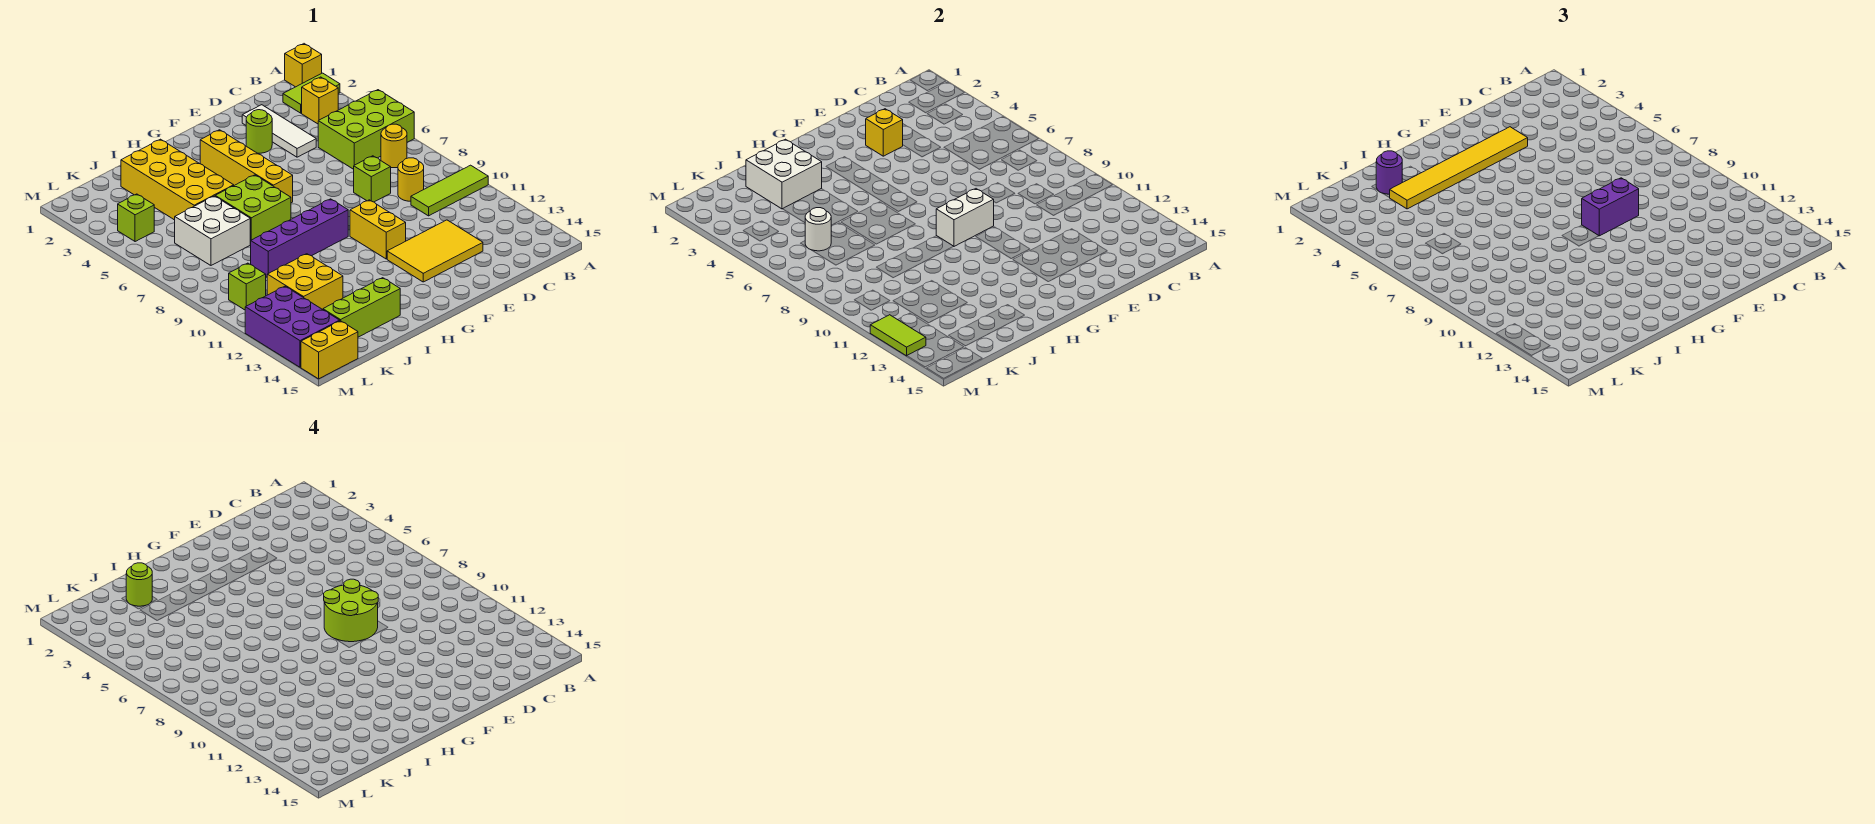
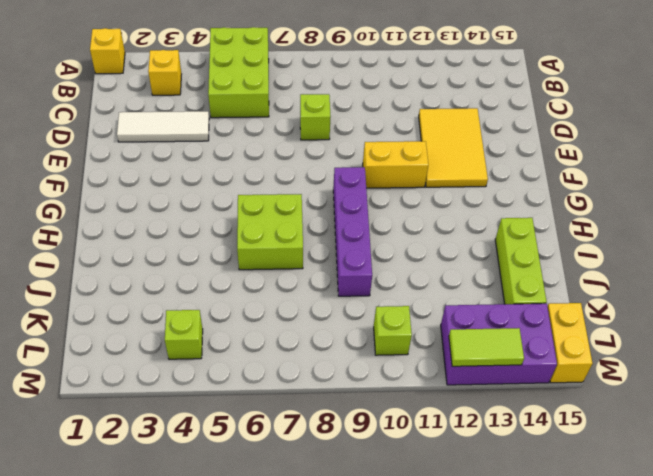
none -> lime 1x2 tile [283,73,340,113]
none -> lime 1x3 tile [411,165,488,216]
none -> yellow 1x1 round brick [381,124,407,168]
none -> yellow 1x1 round brick [398,158,424,201]

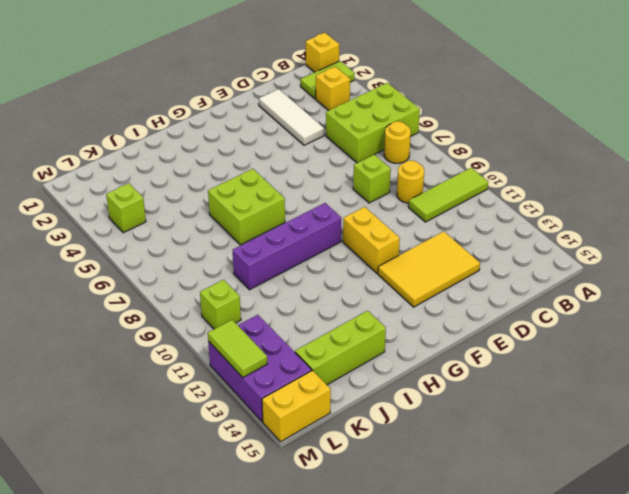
none -> lime 1x1 round brick [246,110,272,153]
none -> yellow 1x4 brick [200,130,293,203]
none -> yellow 2x4 brick [121,139,234,220]
none -> white 2x2 brick [175,196,250,265]

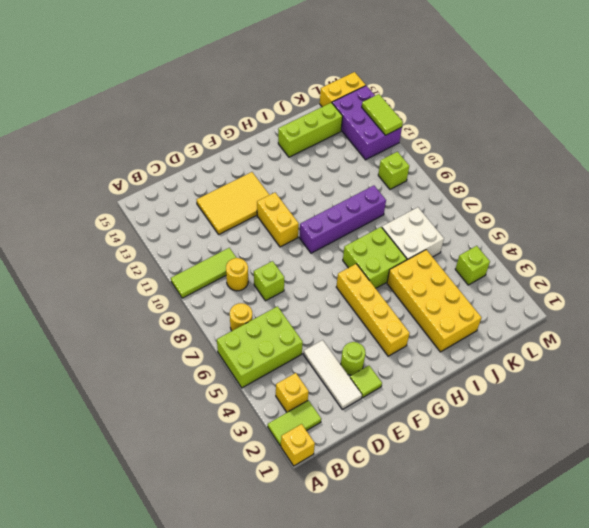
lime 1x1 tile [350,366,382,398] -> none
none -> yellow 2x2 brick [267,254,343,310]
none -> yellow 1x1 brick [866,109,903,156]
none -> white 1x2 brick [936,189,994,246]
none -> white 2x2 brick [746,139,822,209]

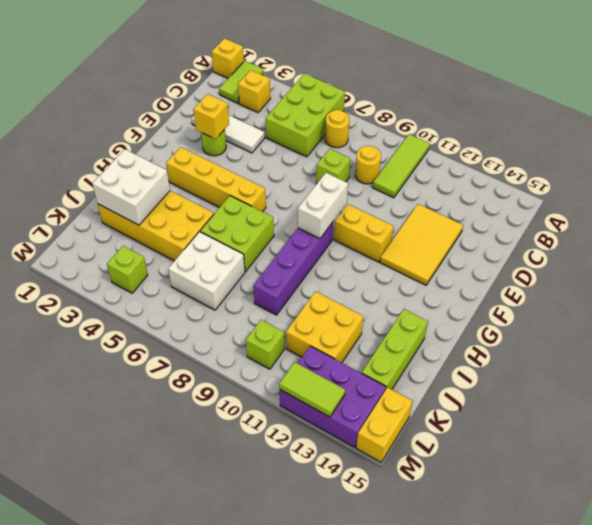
none -> white 1x1 round brick [805,208,831,251]
none -> yellow 1x6 tile [1390,127,1528,209]
none -> purple 1x2 brick [1582,178,1639,236]
none -> purple 1x1 round brick [1376,151,1402,194]

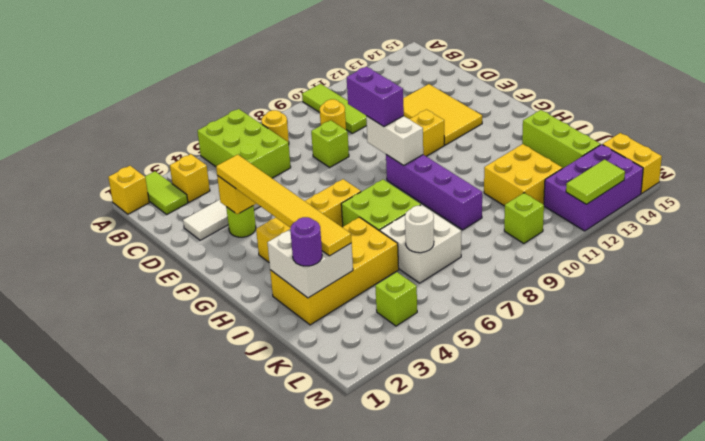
none -> lime 2x2 round brick [324,579,378,642]
none -> lime 1x1 round brick [126,563,152,606]

